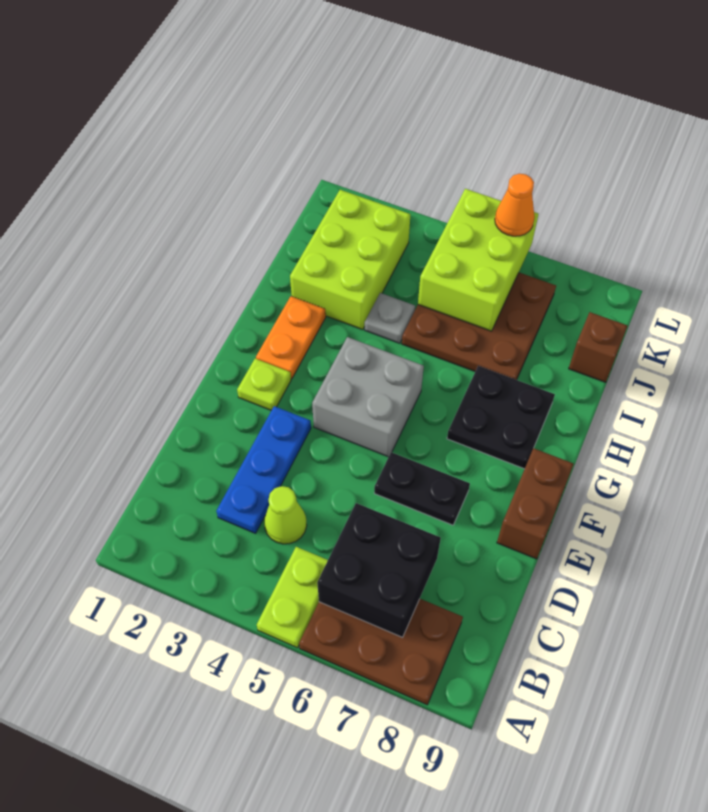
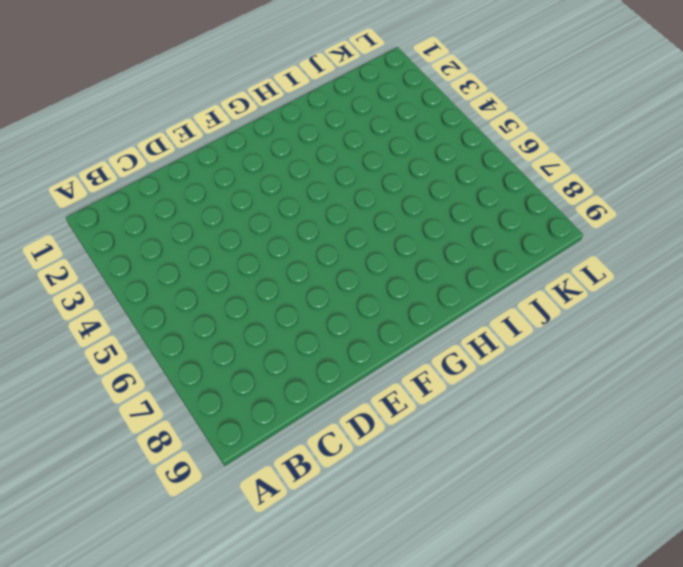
none -> lime 1x2 plate [257,547,328,648]
none -> brown 2x3 plate [299,599,463,705]
none -> blue 1x3 plate [216,406,311,533]

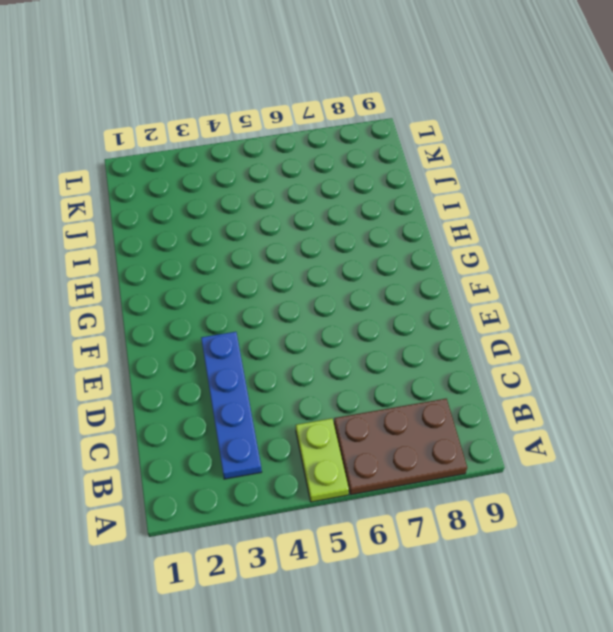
blue 1x4 plate [201,332,262,479] -> blue 1x3 plate [216,406,311,533]
none -> lime 1x1 cone [264,486,307,544]
none -> black 1x2 plate [374,452,470,525]
none -> brown 1x2 brick [497,448,574,559]

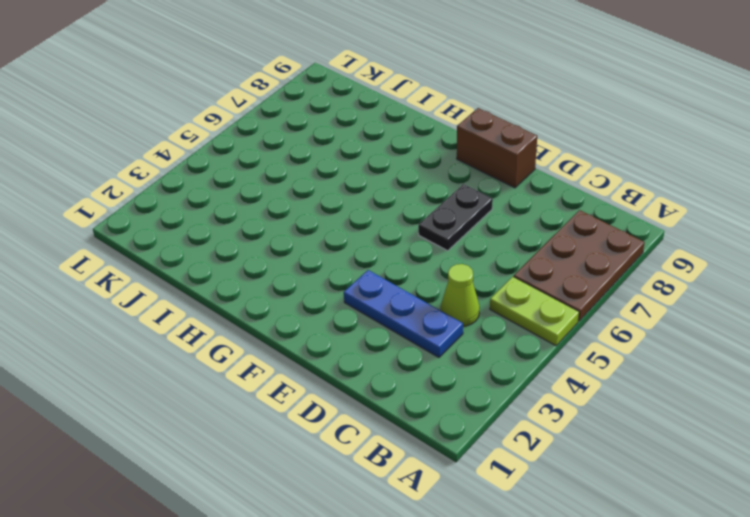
none -> lime 1x1 plate [237,359,291,410]
none -> grey 2x2 brick [312,337,424,457]
none -> orange 1x2 plate [256,296,326,379]

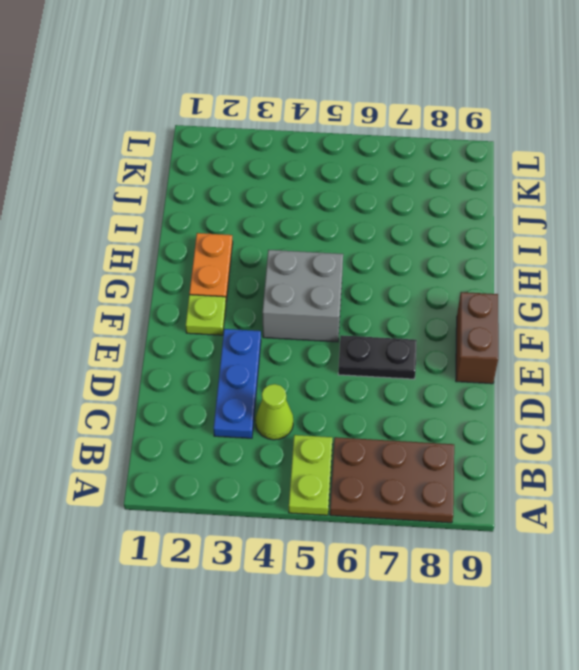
none -> black 2x2 plate [447,366,555,469]
none -> lime 2x3 brick [290,190,410,330]
none -> grey 1x1 plate [365,293,415,343]

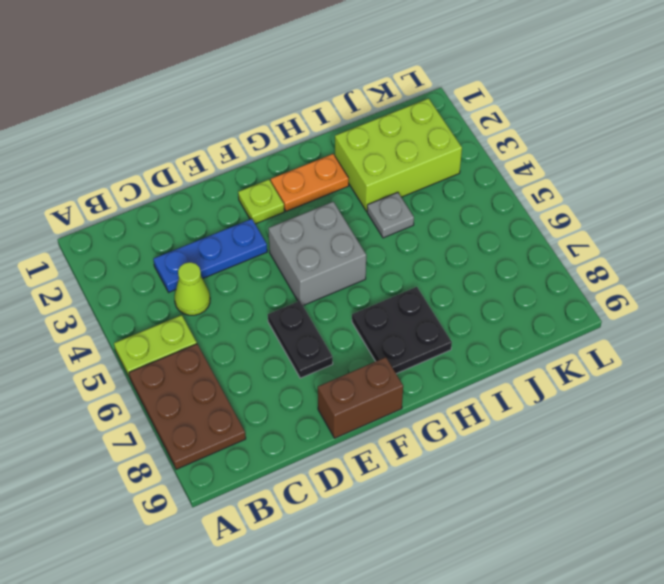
none -> brown 3x3 plate [402,273,556,380]
none -> brown 1x1 brick [569,312,627,382]
none -> black 2x2 brick [317,503,441,637]

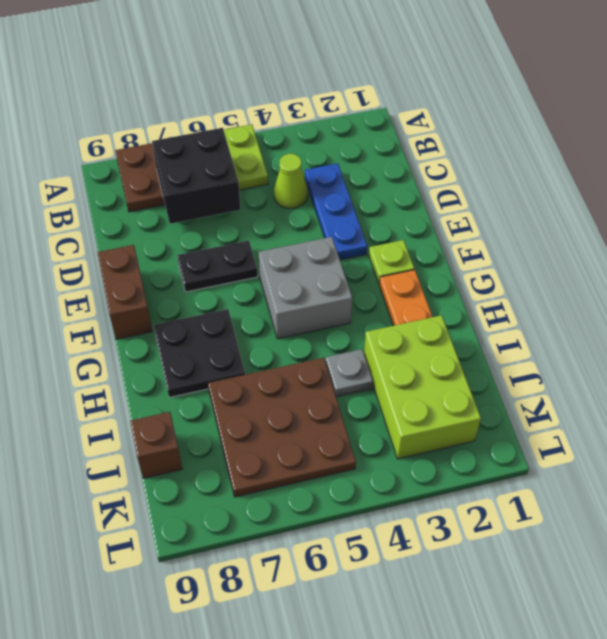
none -> lime 2x3 brick [418,189,538,331]
none -> orange 1x1 cone [495,174,535,236]

